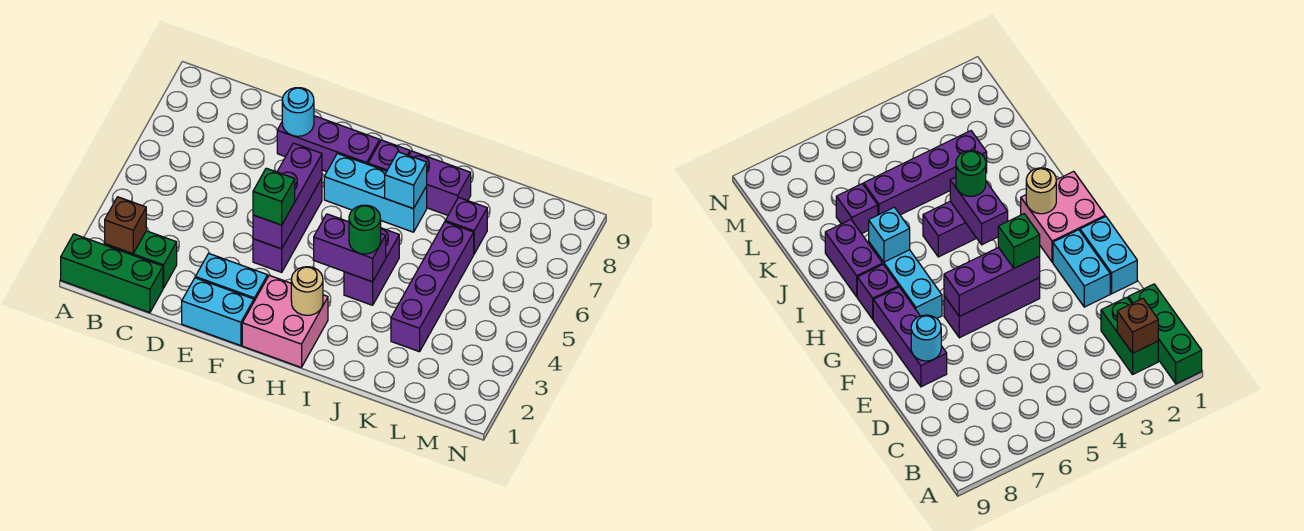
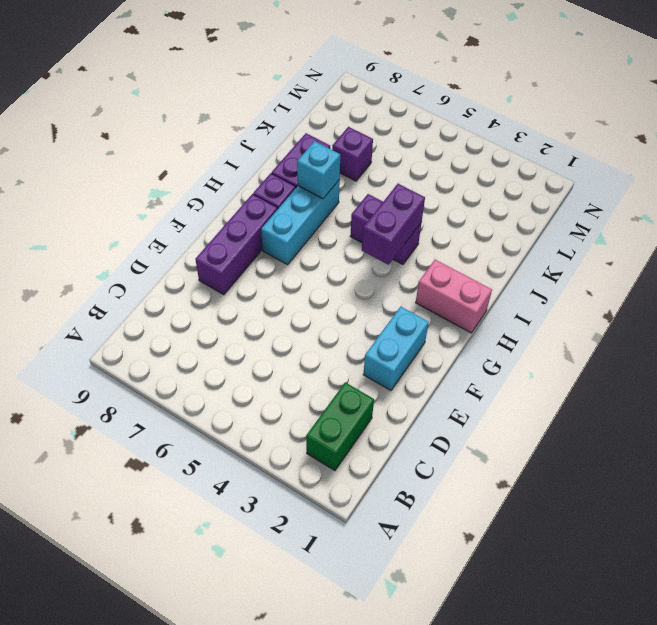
pink 1x2 brick [416,260,492,333] -> pink 2x2 brick [242,275,328,367]
none -> green 1x3 brick [61,234,163,313]
none -> cyan 1x2 brick [182,278,254,346]
none -> purple 1x3 brick [253,178,322,272]

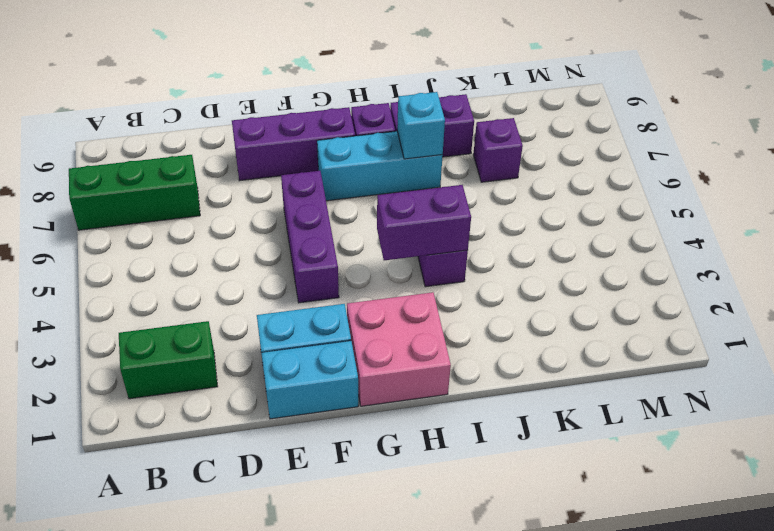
green 1x3 brick [69,155,200,230] -> green 1x3 brick moved to [61,234,163,313]
none -> purple 1x4 brick [391,222,474,352]
none -> brown 1x1 brick [105,197,146,254]
none -> cyan 1x1 round brick [282,88,314,136]

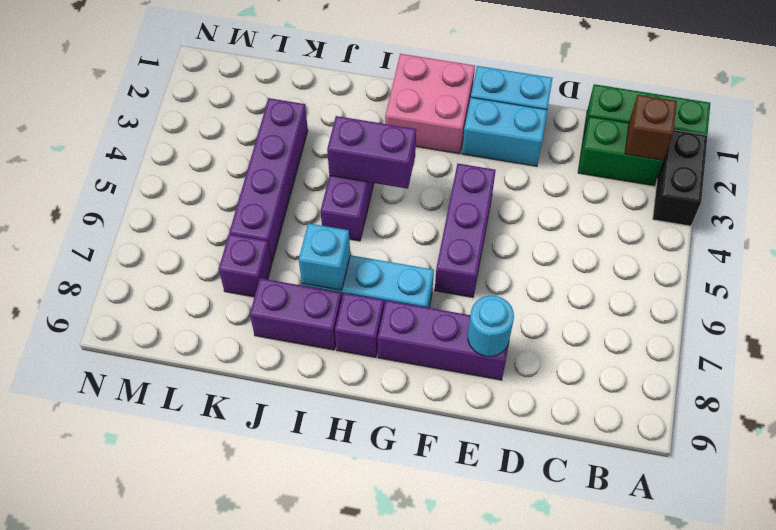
black 1x2 brick [653,130,707,226] -> none
none -> purple 1x3 brick [253,143,322,249]
none -> tan 1x1 round brick [291,267,323,315]
none -> green 1x1 brick [253,168,295,225]

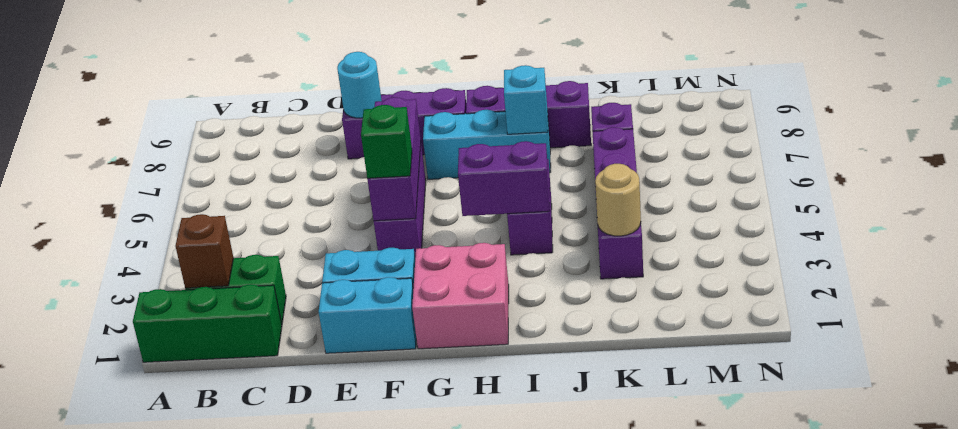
tan 1x1 round brick [595,164,641,236] -> tan 1x1 round brick moved to [291,267,323,315]
none -> green 1x1 round brick [349,205,381,254]

